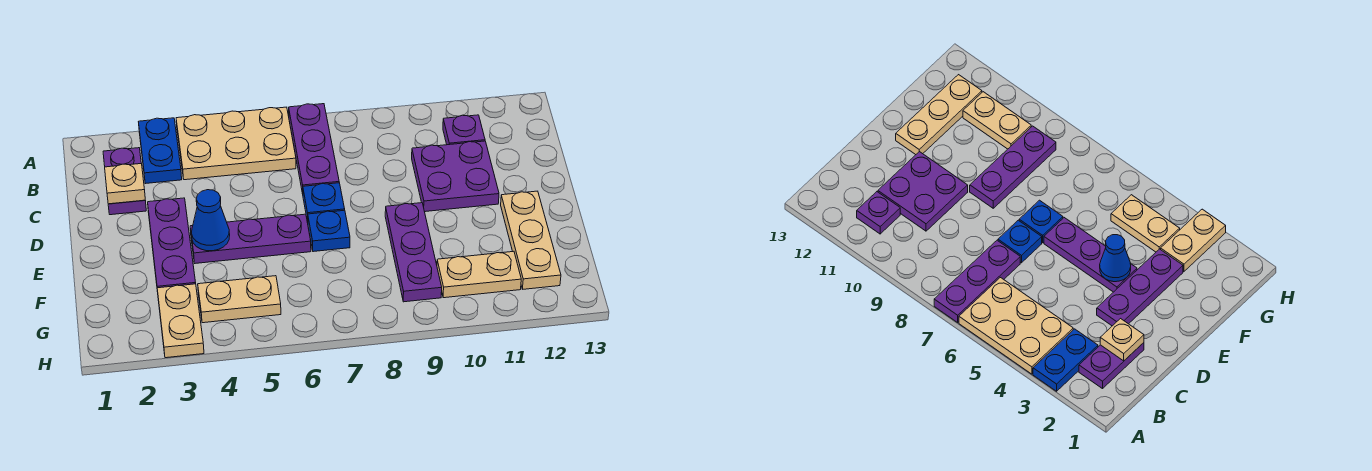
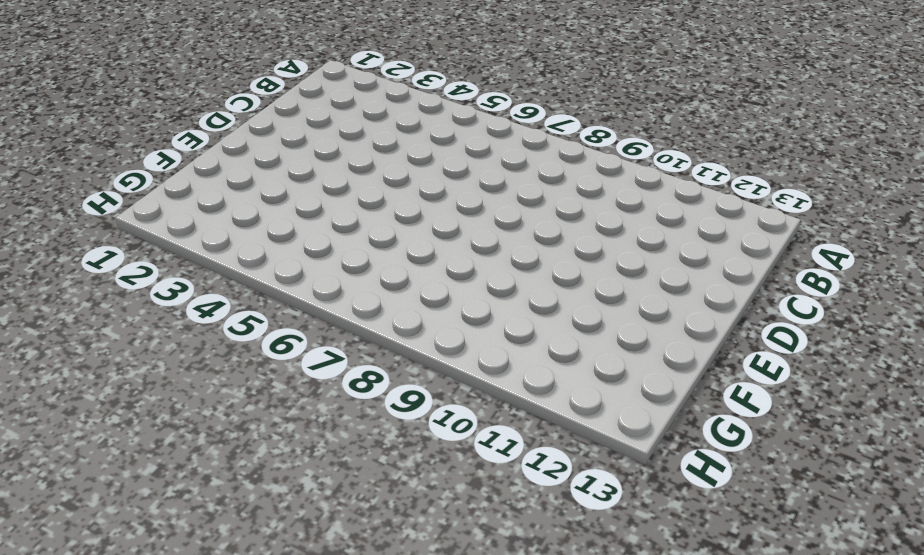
none -> blue 1x2 plate [139,118,182,184]
none -> tan 2x3 plate [176,107,296,180]
none -> purple 1x3 plate [289,104,339,194]

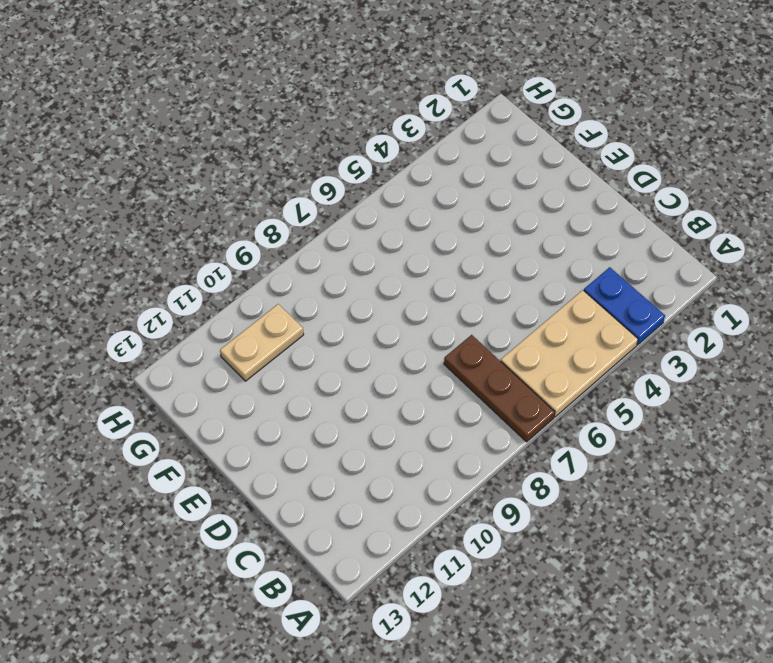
brown 1x3 plate [444,335,555,442] -> purple 1x3 plate [289,104,339,194]
none -> purple 1x2 plate [103,148,146,215]
none -> purple 1x1 plate [443,115,485,145]
none -> purple 2x2 plate [412,141,499,212]

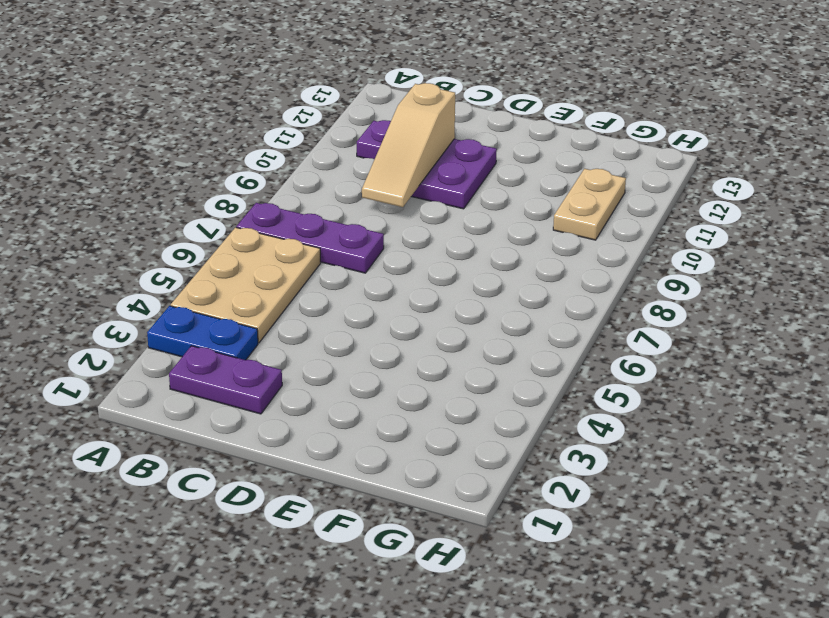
tan 1x3 slope [362,83,455,207] -> none
none -> purple 1x3 plate [148,198,196,292]
none -> blue 1x1 plate [303,183,345,222]
none -> purple 1x3 plate [190,214,311,263]

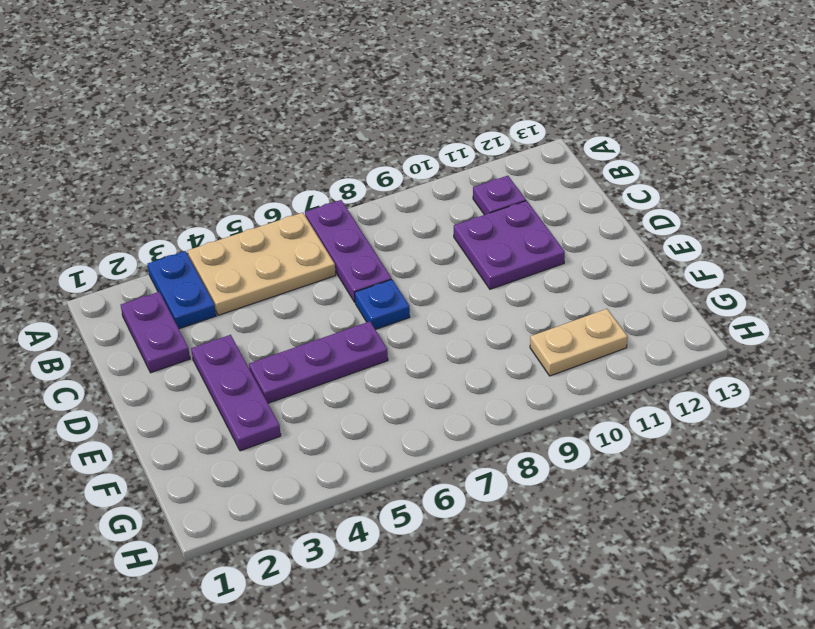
none -> blue 1x1 plate [308,210,350,252]
none -> purple 1x3 plate [385,203,442,302]
none -> tan 1x3 plate [501,191,561,289]

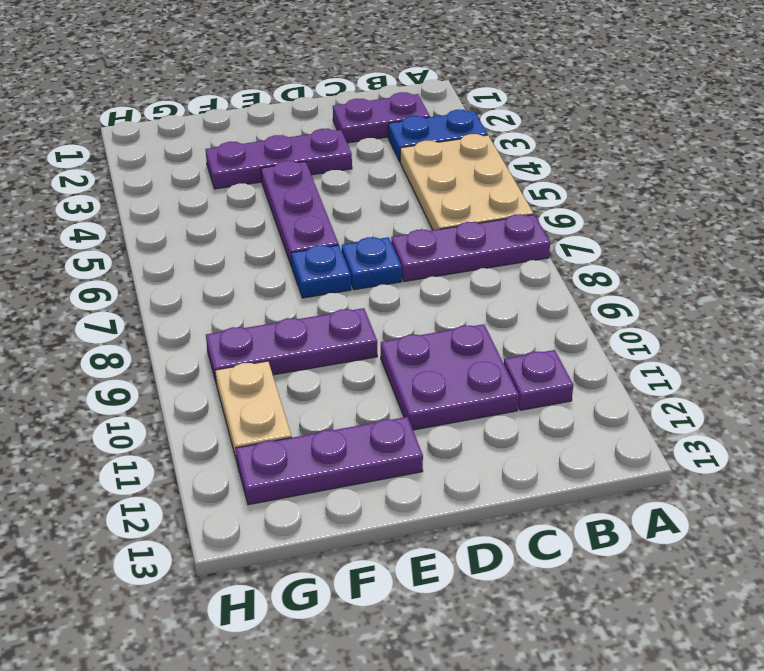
purple 1x3 plate [236,417,423,505] -> tan 1x3 plate [501,191,561,289]
none -> tan 1x2 plate [157,284,204,358]
none -> tan 1x2 plate [198,276,281,323]
none -> tan 1x1 plate [105,164,145,204]

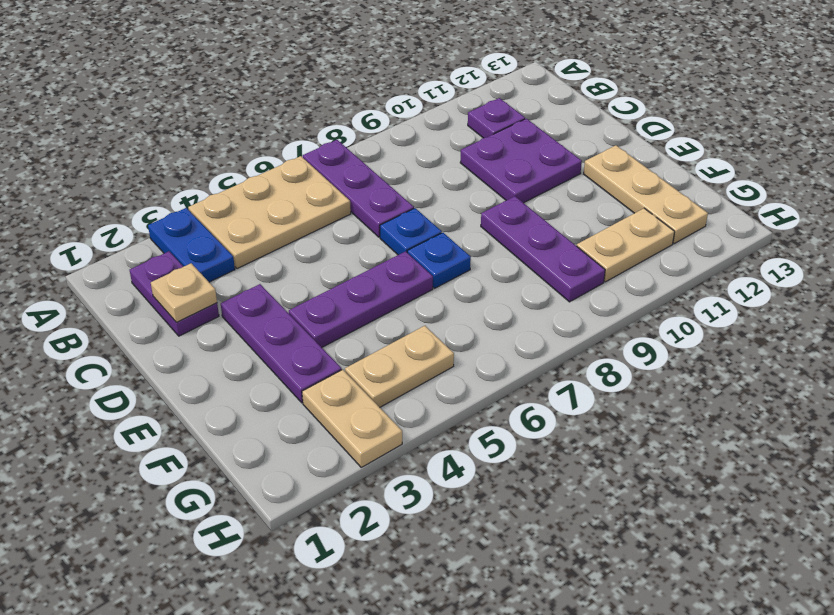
none -> blue 1x1 cone [192,190,230,251]

